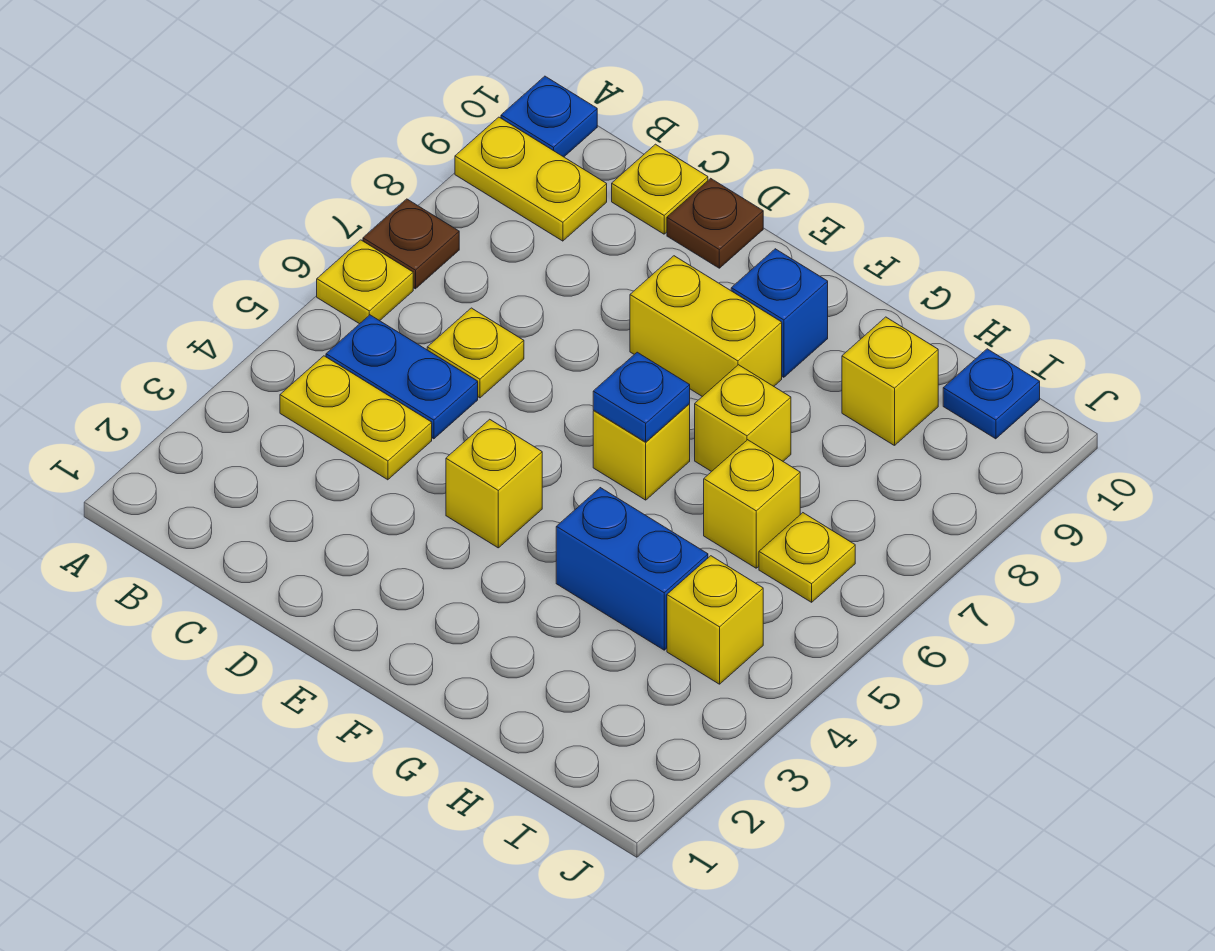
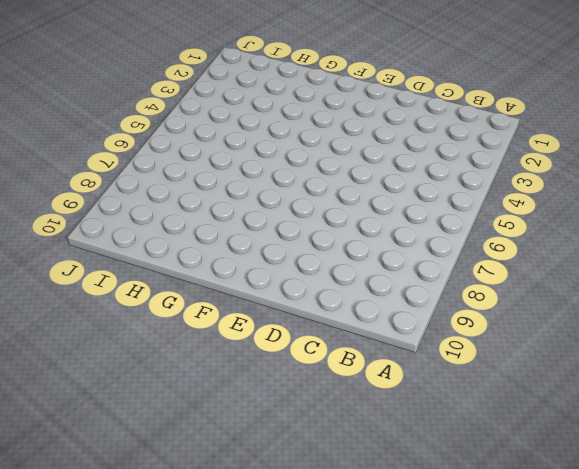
none -> yellow 1x1 plate [317,240,413,324]
none -> brown 1x1 plate [363,199,459,289]
none -> yellow 1x2 plate [455,117,607,241]

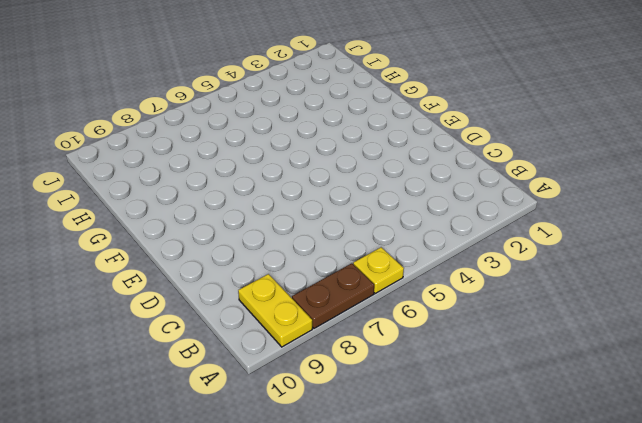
brown 1x2 plate [292,263,374,328] -> brown 1x1 plate [363,199,459,289]
none -> blue 1x1 plate [501,76,597,157]
none -> yellow 1x2 plate [280,356,432,480]
none -> blue 1x2 plate [326,315,478,439]

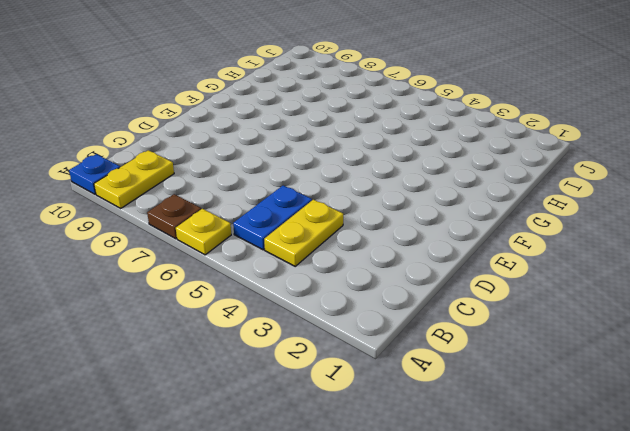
none -> yellow 1x1 plate [427,308,524,398]
none -> yellow 1x1 plate [612,144,708,234]
none -> brown 1x1 plate [667,178,763,268]

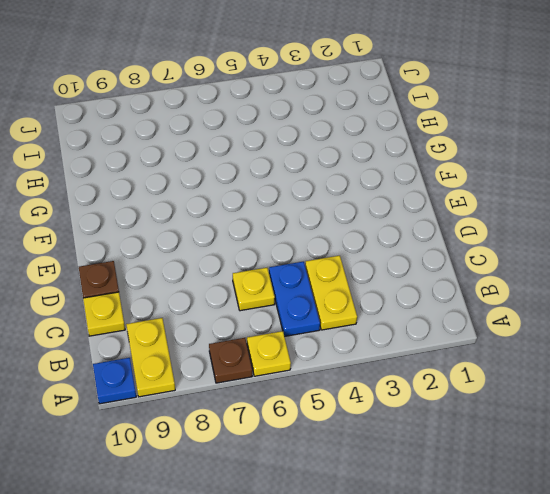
none -> yellow 1x1 brick [446,419,542,548]
none -> yellow 1x2 brick [630,256,782,397]
none -> yellow 1x1 brick [593,404,690,500]

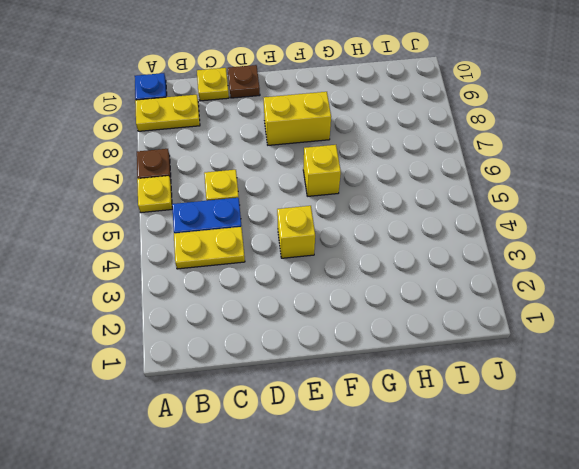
none -> blue 1x1 brick [731,249,828,377]
none -> blue 1x2 brick [556,488,708,650]
none -> yellow 1x1 brick [695,365,791,472]

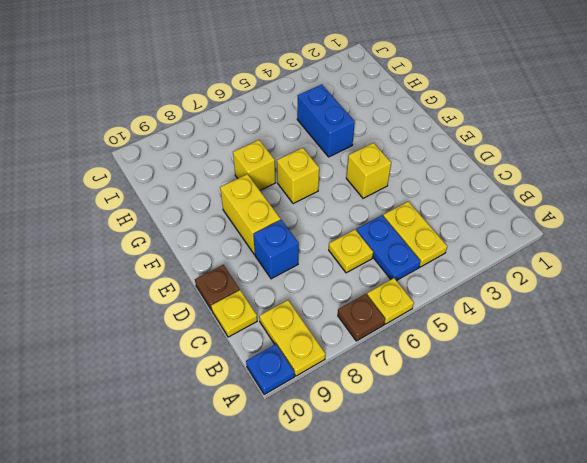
blue 1x1 brick [253,220,299,279] -> blue 1x1 brick moved to [731,249,828,377]
none -> yellow 1x1 brick [704,440,800,568]
none -> yellow 1x1 brick [842,317,938,446]
none -> yellow 1x1 brick [667,556,763,684]

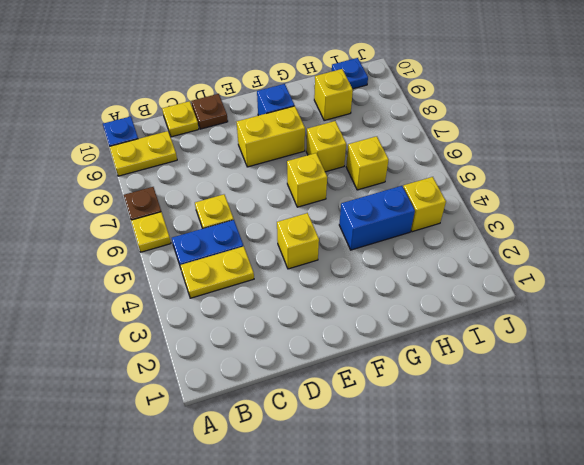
none -> yellow 1x1 plate [759,513,855,602]
none -> blue 1x1 plate [593,352,690,442]

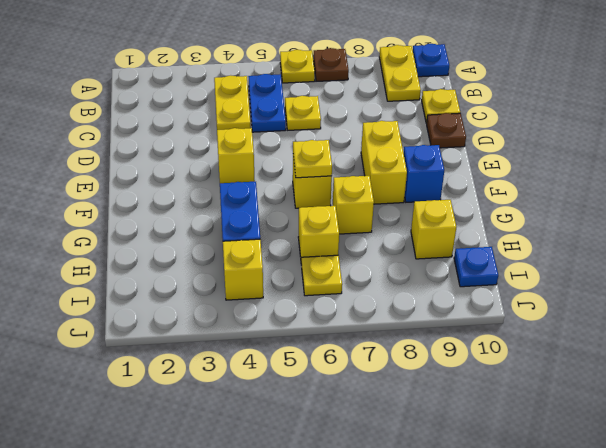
yellow 1x1 plate [293,140,332,178] -> blue 1x1 plate [593,352,690,442]

